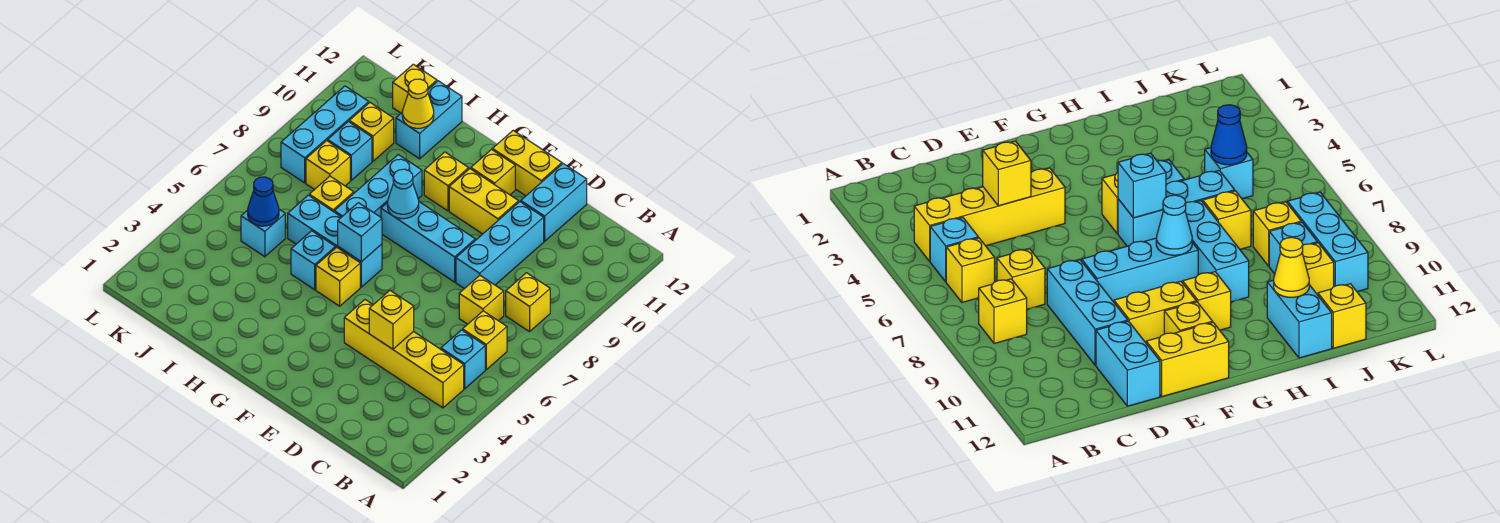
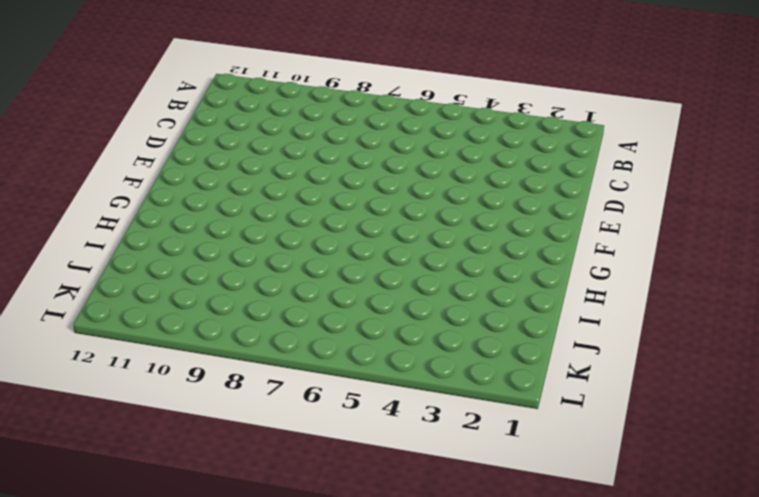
none -> yellow 1x4 brick [344,300,464,408]
none -> cyan 1x1 brick [441,330,485,389]
none -> yellow 1x1 brick [463,311,507,370]

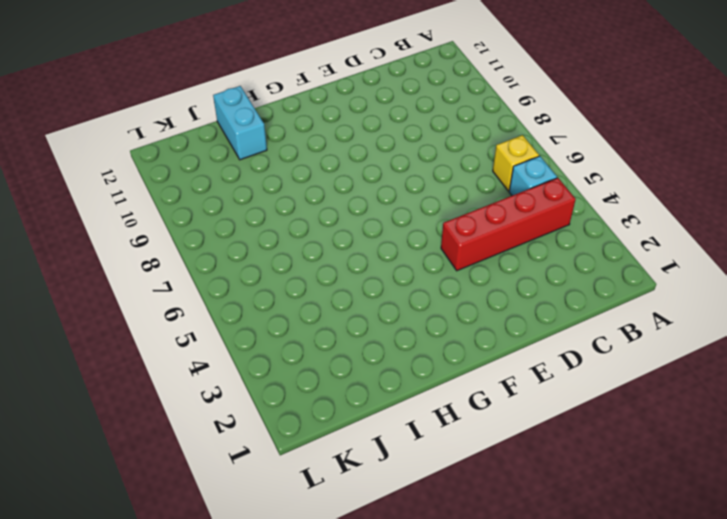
red 1x4 brick [441,178,576,271] -> yellow 1x4 brick [344,300,464,408]
none -> yellow 1x1 brick [506,273,550,332]
none -> yellow 1x1 brick [459,275,504,324]
none -> cyan 1x3 brick [456,202,544,289]

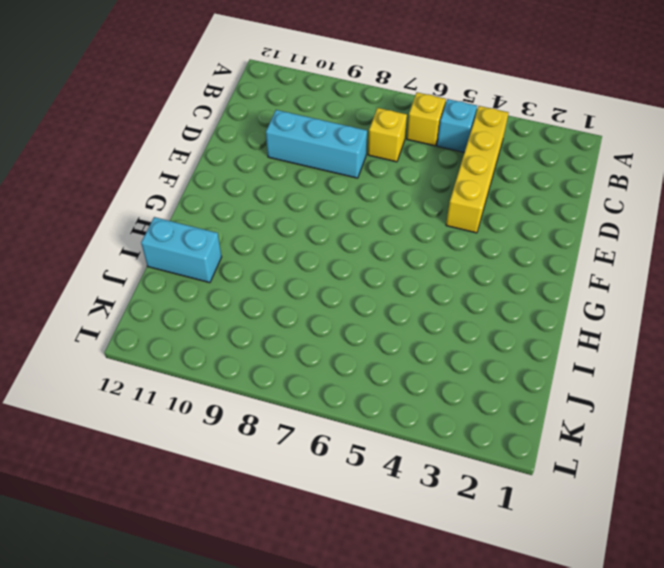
none -> yellow 1x1 brick [506,273,550,332]
none -> cyan 1x2 brick [521,164,587,241]
none -> cyan 1x3 brick [381,202,475,282]

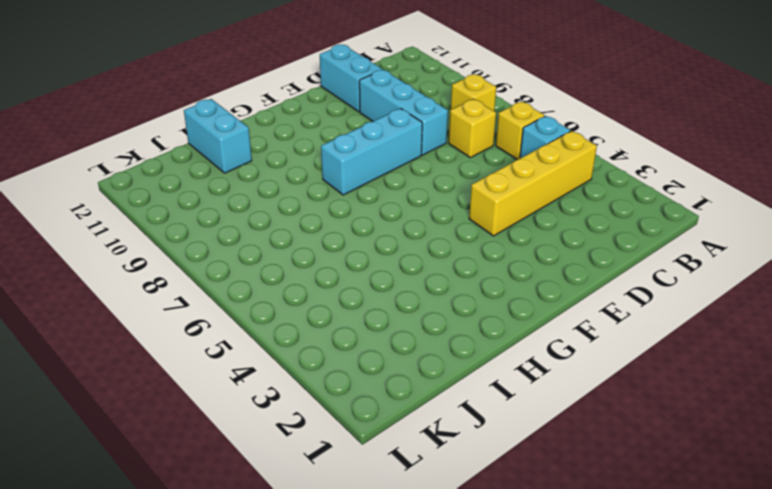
none -> yellow 1x2 brick [449,169,519,234]
none -> yellow 1x2 brick [492,131,562,196]
none -> yellow 1x1 brick [471,150,515,195]

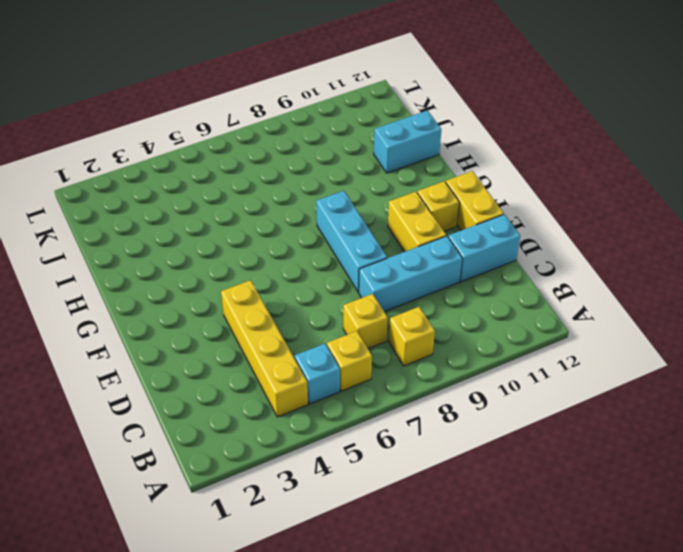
none -> yellow 1x1 brick [316,247,360,306]
none -> cyan 1x3 brick [288,195,382,287]
none -> yellow 1x1 brick [424,152,469,211]

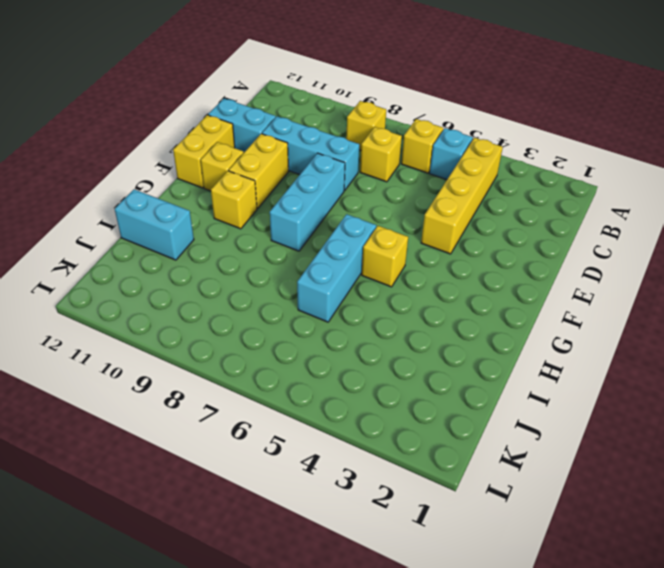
none -> cyan 1x1 brick [291,231,335,290]
none -> cyan 1x3 brick [334,155,422,217]
none -> yellow 1x1 brick [309,176,354,212]

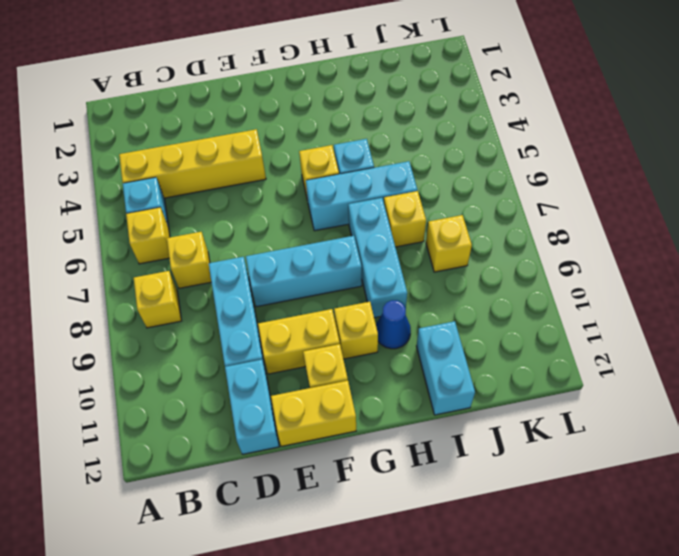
blue 1x1 cone [376,300,411,349] -> blue 1x1 cone moved to [248,177,279,226]
none -> cyan 1x1 brick [241,209,285,257]
none -> cyan 1x1 brick [328,122,372,180]
none -> yellow 1x1 brick [349,103,394,161]

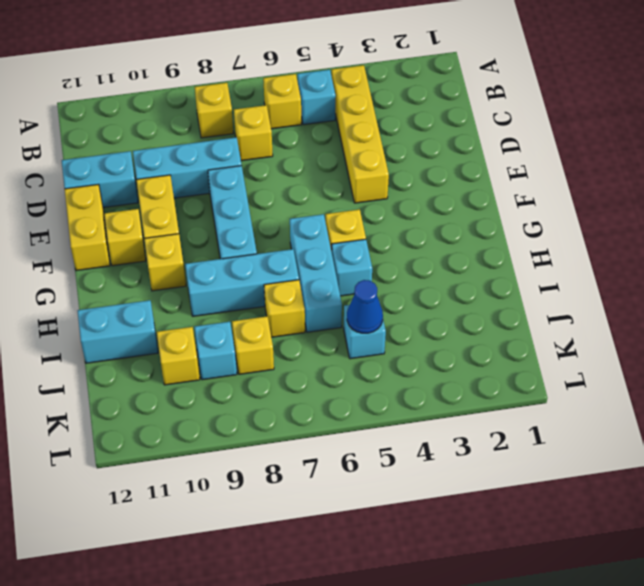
none -> yellow 1x1 brick [393,64,437,113]
none -> cyan 1x3 brick [281,86,369,183]
none -> yellow 1x1 brick [369,291,414,349]

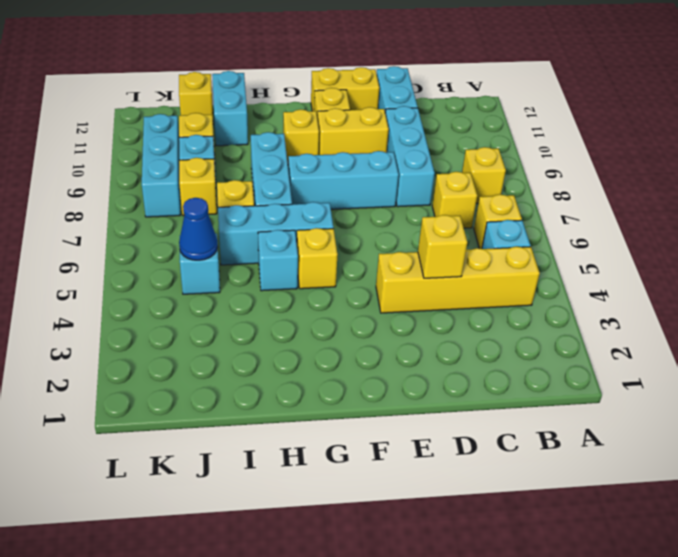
none -> cyan 1x1 brick [338,203,382,262]
none -> cyan 1x1 cone [387,169,419,219]
none -> yellow 1x1 cone [402,79,434,128]

